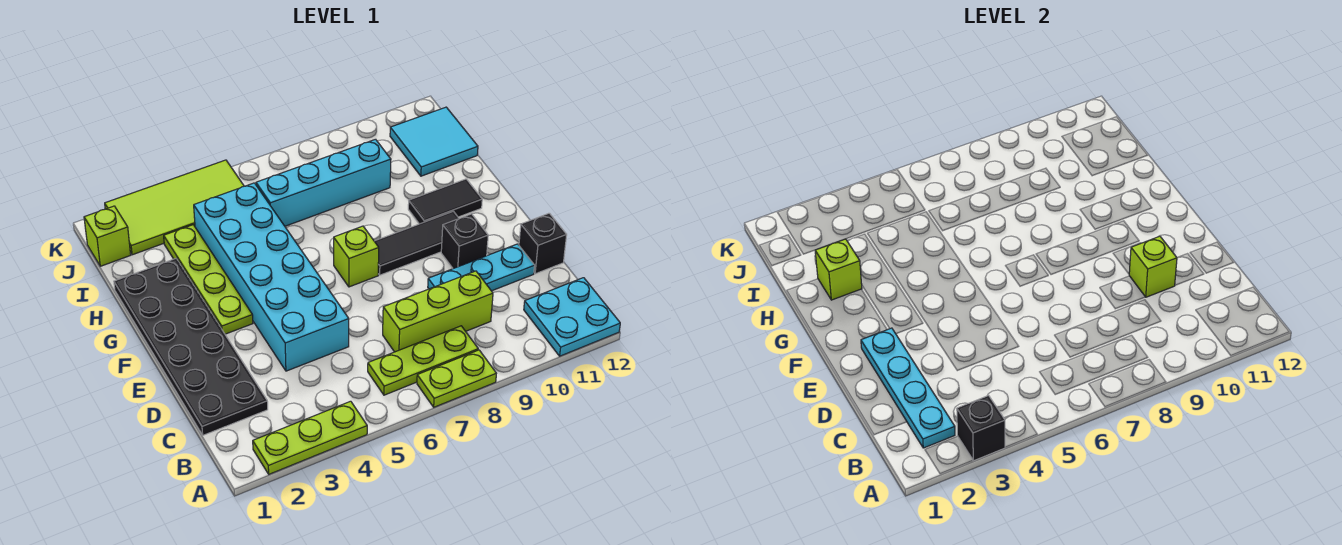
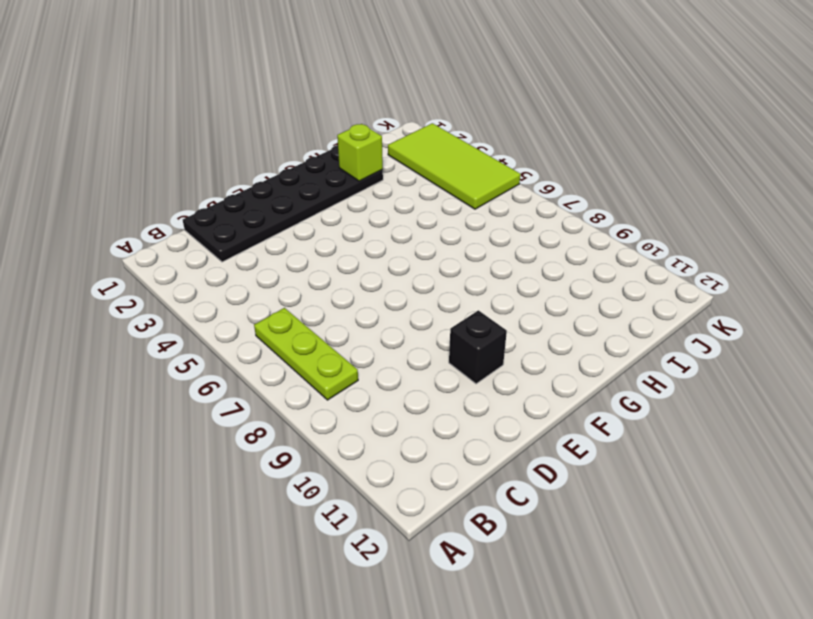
none -> lime 1x3 plate [253,401,367,474]
none -> lime 1x2 plate [417,350,496,407]
none -> cyan 2x2 plate [524,278,620,356]

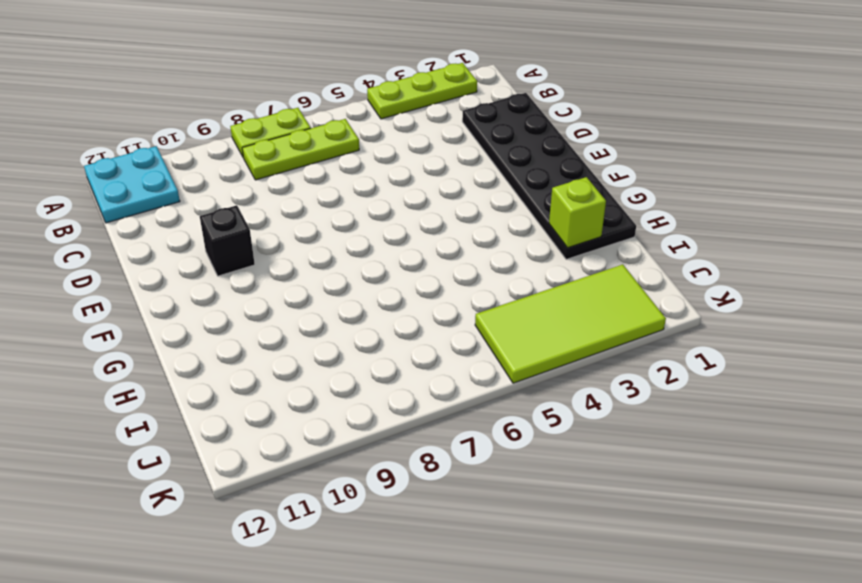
none -> lime 1x3 brick [383,271,493,352]
none -> cyan 2x6 brick [194,183,349,371]
none -> cyan 1x3 plate [428,244,535,291]

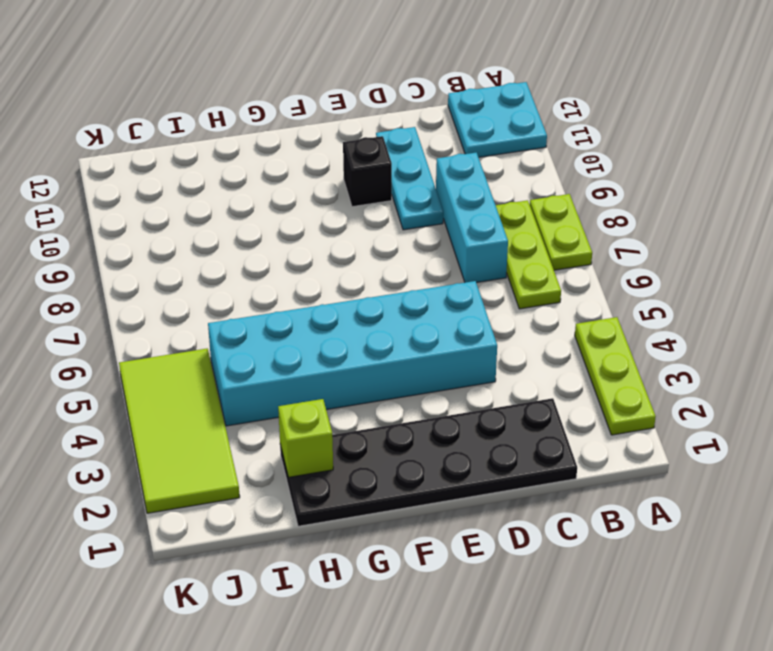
cyan 1x3 brick [436,152,508,283] -> lime 1x3 brick [383,271,493,352]
none -> black 1x1 brick [519,213,567,274]
none -> lime 1x4 plate [164,225,253,334]
none -> lime 1x1 brick [334,226,379,287]

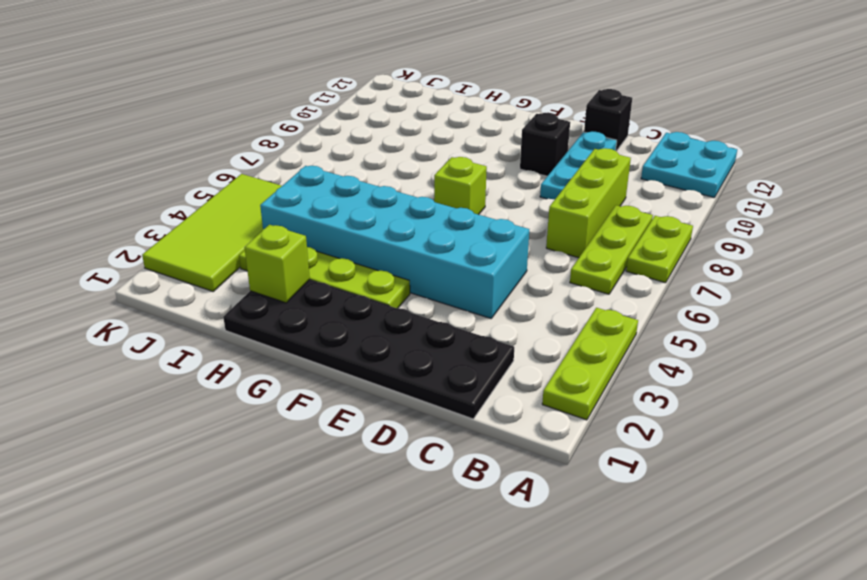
none -> black 1x3 tile [374,211,459,275]
none -> black 1x2 tile [408,179,482,224]
none -> cyan 1x4 brick [256,139,391,226]

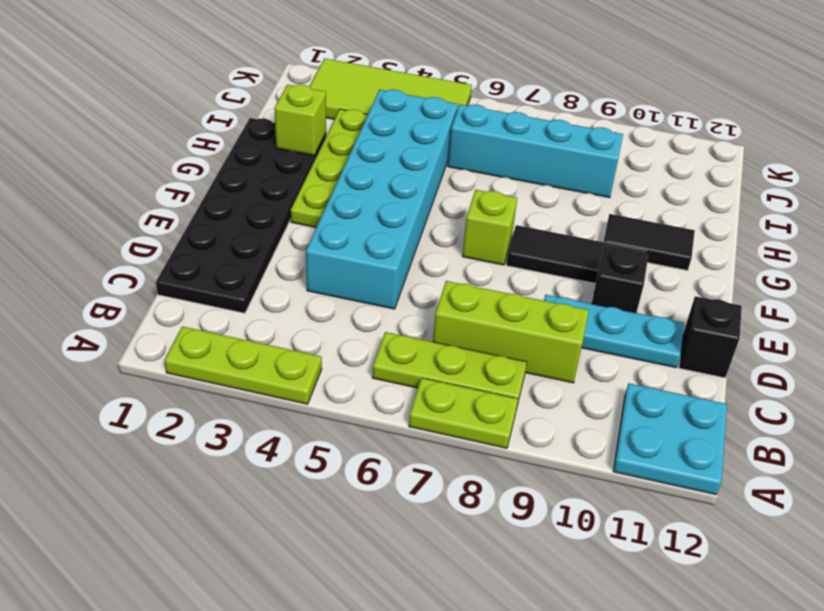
none -> cyan 2x2 tile [390,107,478,176]
none -> lime 1x1 brick [84,206,131,266]
none -> black 1x1 brick [957,395,1005,461]

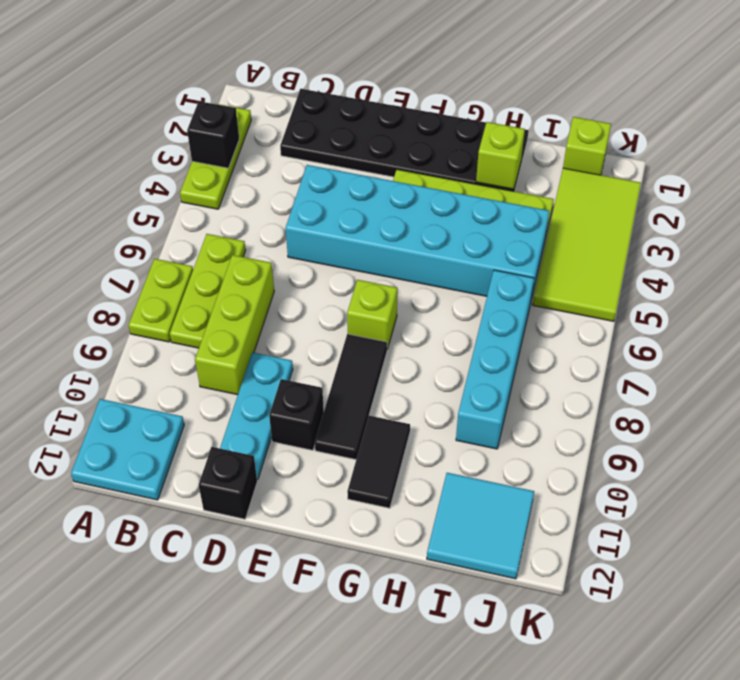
none -> cyan 1x4 plate [861,328,955,448]
none -> lime 1x1 brick [1129,236,1177,297]

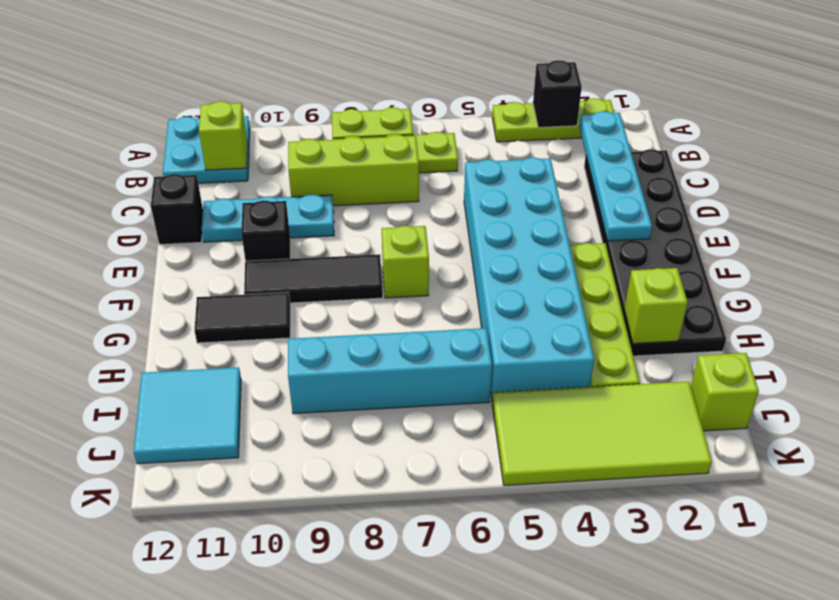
lime 1x1 brick [199,101,247,170] -> lime 1x1 brick moved to [1129,236,1177,297]

